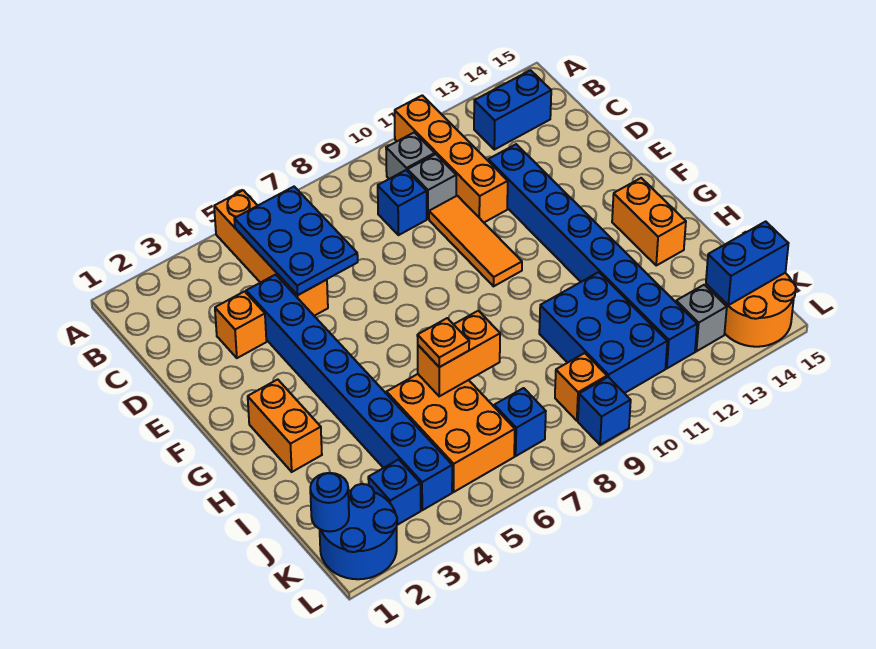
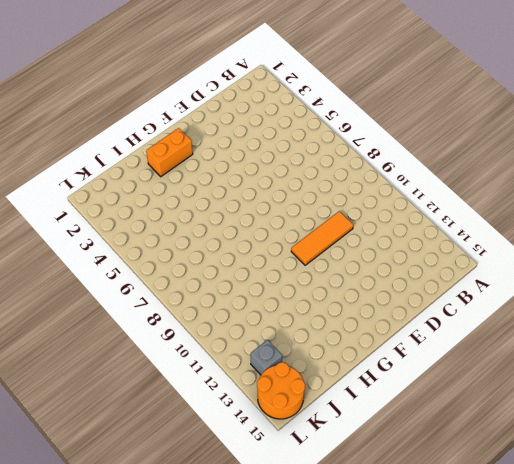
none -> orange 1x4 brick [214,190,328,316]
none -> orange 1x4 brick [395,95,508,222]
none -> grey 1x1 brick [386,132,435,179]

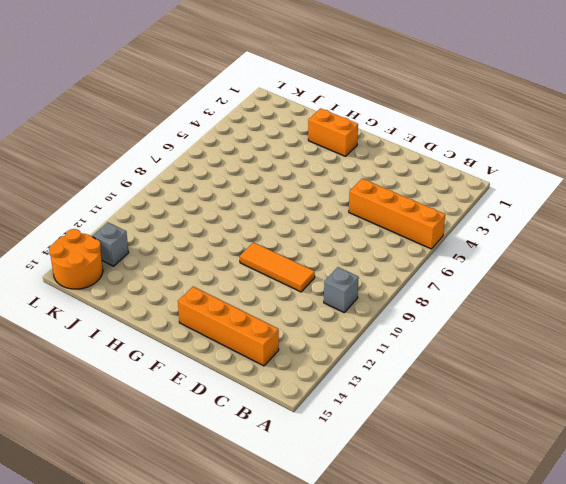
orange 1x4 brick [178,287,279,366] -> orange 1x4 brick moved to [395,95,508,222]
none -> blue 1x2 brick [474,70,551,150]
none -> blue 1x1 brick [378,170,427,235]
none -> grey 1x1 brick [408,154,456,219]

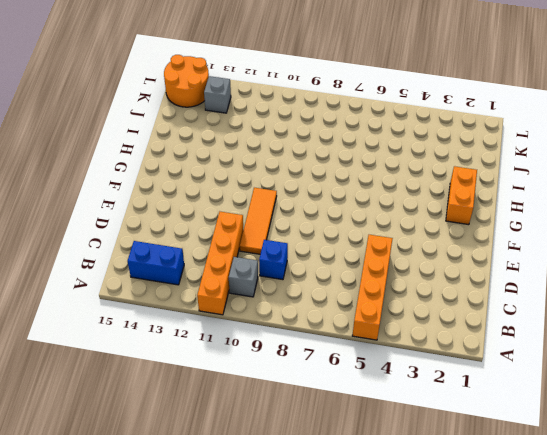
none -> grey 1x1 brick [408,154,456,219]
none -> orange 1x1 brick [215,291,266,358]
none -> blue 1x8 brick [246,275,452,510]

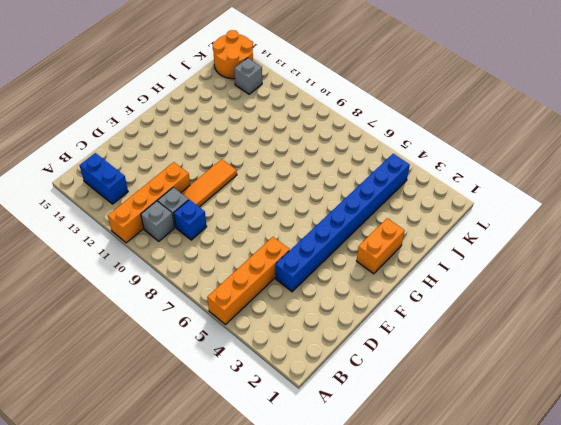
none -> orange 1x1 brick [215,291,266,358]
none -> blue 1x8 brick [488,144,697,368]
none -> orange 1x2 brick [612,178,686,265]

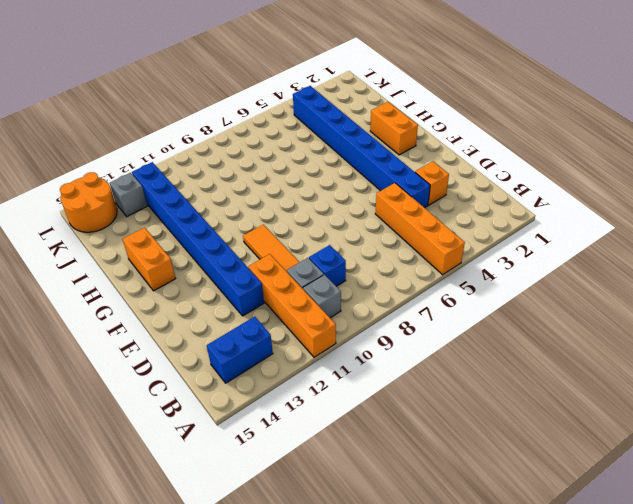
none -> orange 2x3 brick [387,374,515,492]
none -> blue 2x3 brick [539,272,667,393]
none -> blue 2x2 round brick [320,484,397,579]

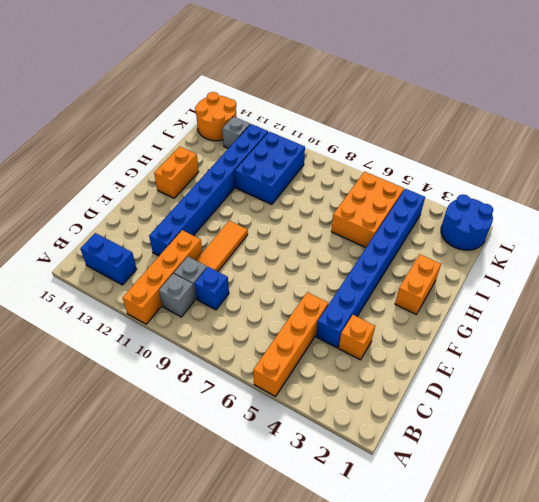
none -> blue 1x1 brick [368,459,421,525]
none -> blue 1x1 brick [494,388,546,456]
none -> orange 1x1 brick [555,353,607,421]

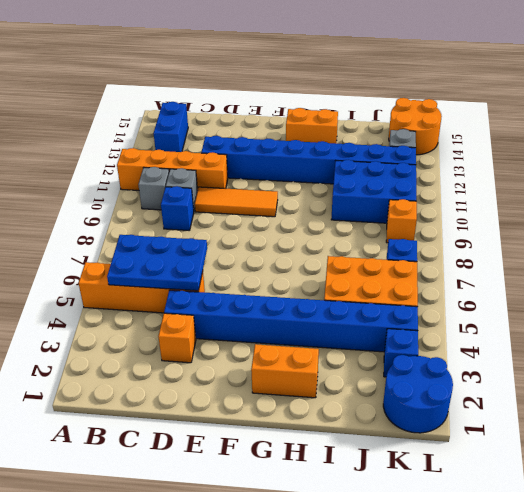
none -> blue 1x1 brick [578,377,631,445]
none -> orange 1x2 brick [418,311,500,396]
none -> blue 1x1 round brick [310,473,349,532]

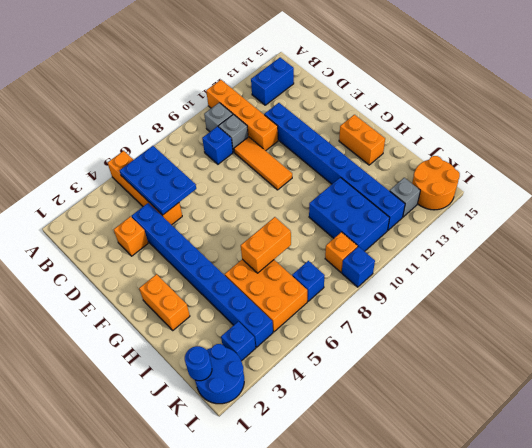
none -> blue 1x2 brick [706,221,788,305]
none -> orange 1x1 plate [417,318,469,367]

